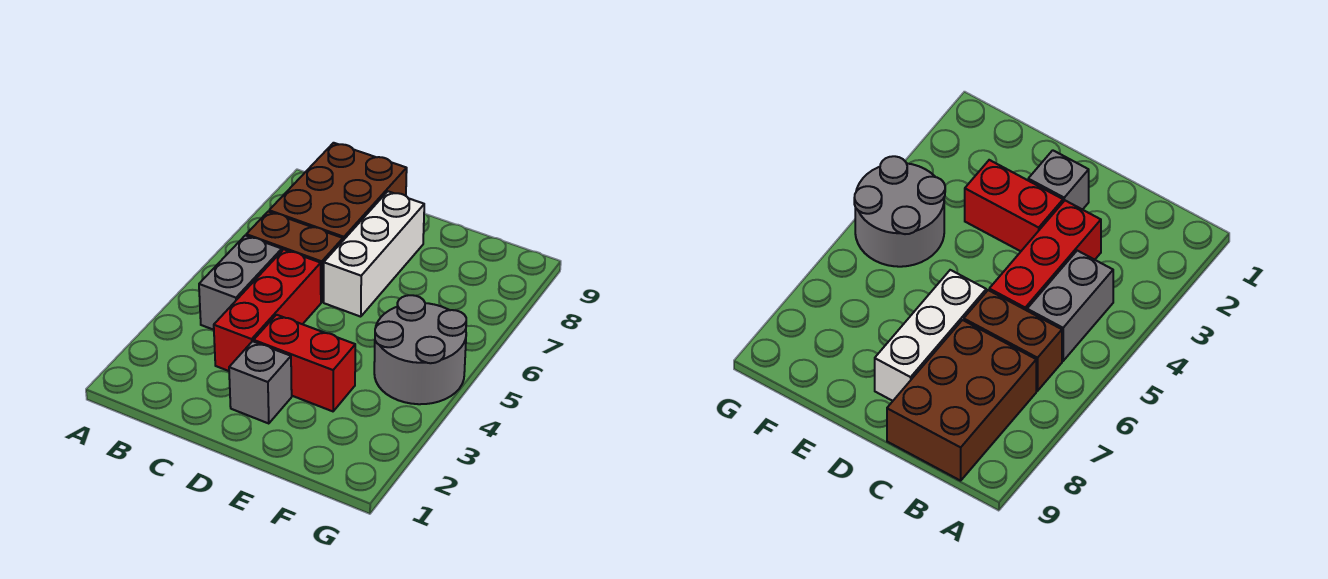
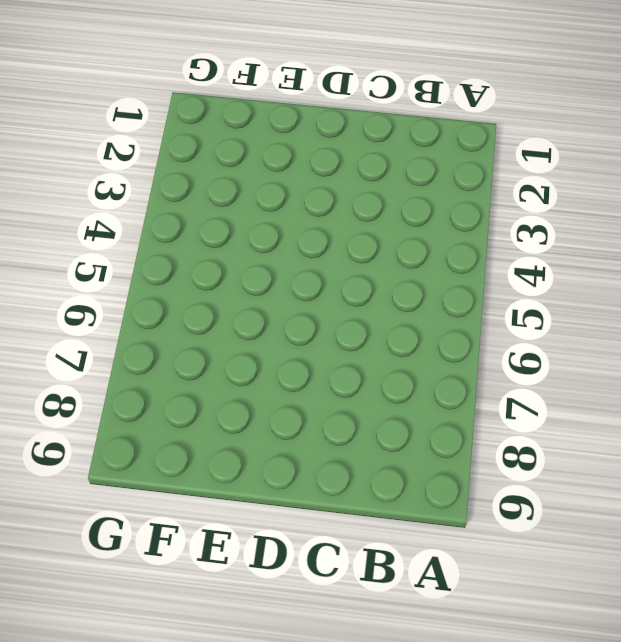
none -> grey 1x2 brick [199,235,282,330]
none -> brown 1x2 brick [246,211,343,302]

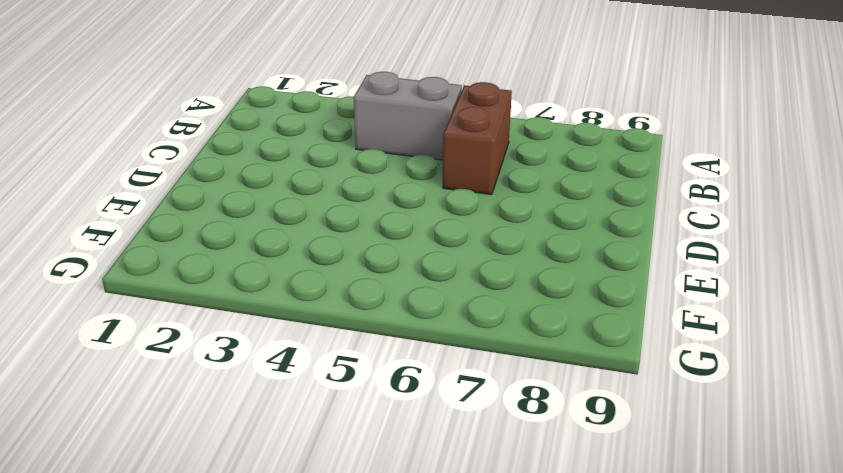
none -> brown 2x3 brick [269,143,407,240]
none -> red 1x3 brick [214,249,321,371]

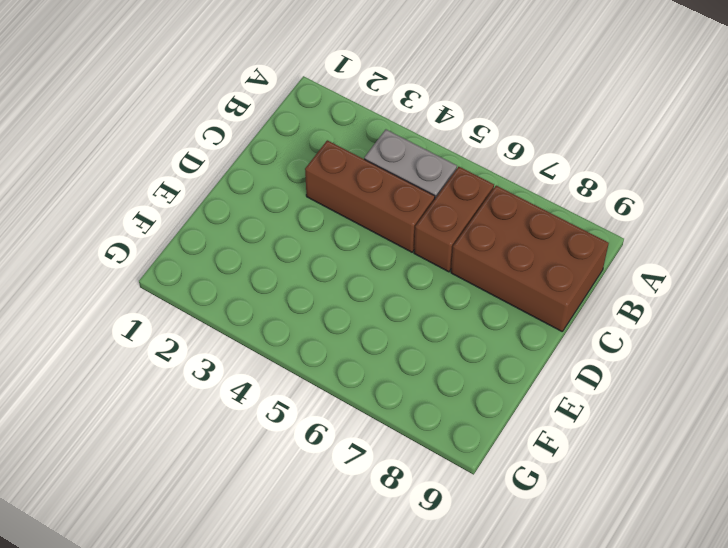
brown 1x3 brick [305,140,435,252] -> red 1x3 brick [214,249,321,371]
none -> grey 1x1 brick [229,341,292,424]
none -> red 1x2 brick [254,315,355,411]

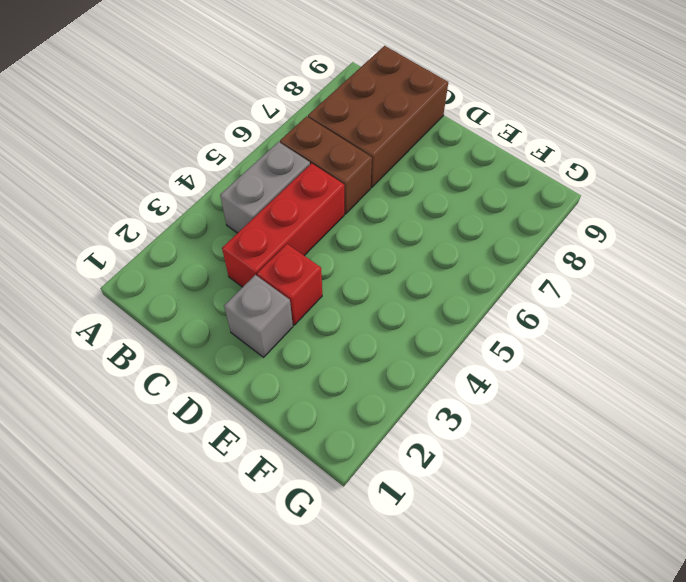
red 1x1 brick [257,244,322,325] -> red 1x2 brick [254,315,355,411]
none -> white 1x3 brick [324,191,424,317]
none -> grey 2x2 round brick [374,295,466,404]

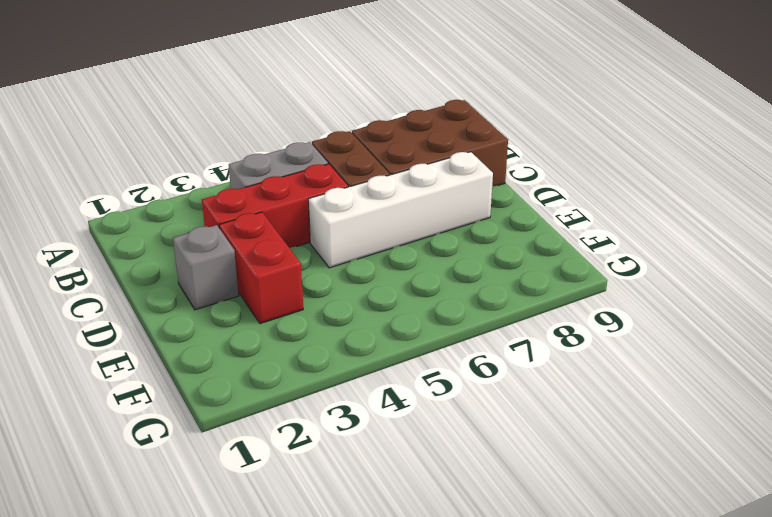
white 1x4 brick [308,152,493,268] -> white 1x3 brick [324,191,424,317]
none -> grey 2x2 round brick [374,295,466,404]

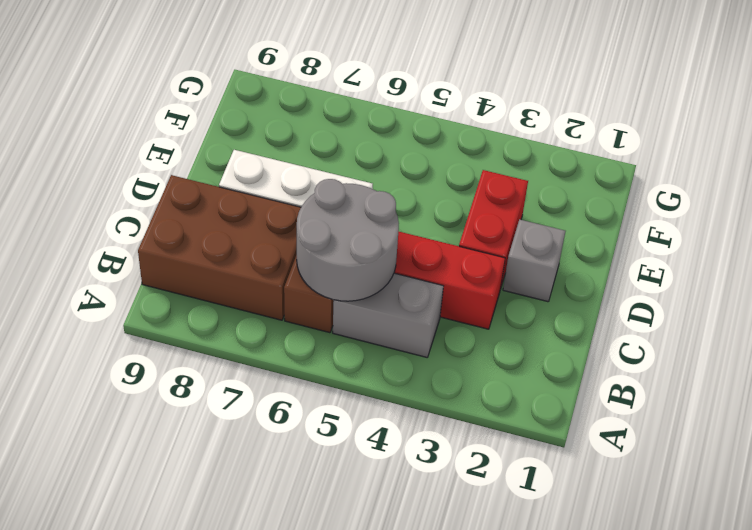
grey 2x2 round brick [297,179,399,301] -> grey 2x2 round brick moved to [374,295,466,404]

